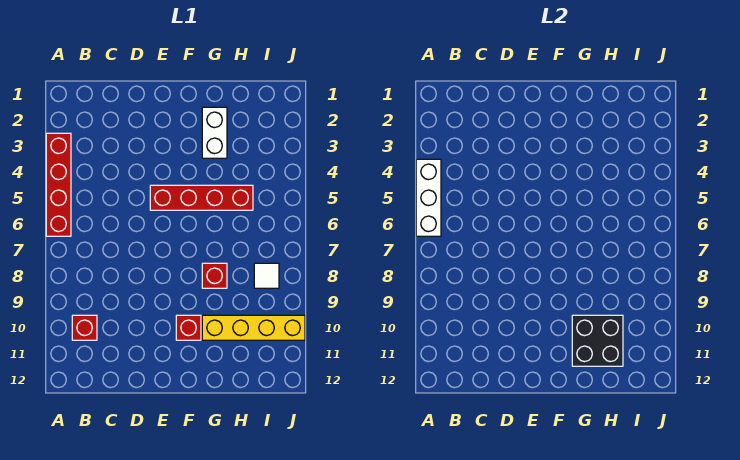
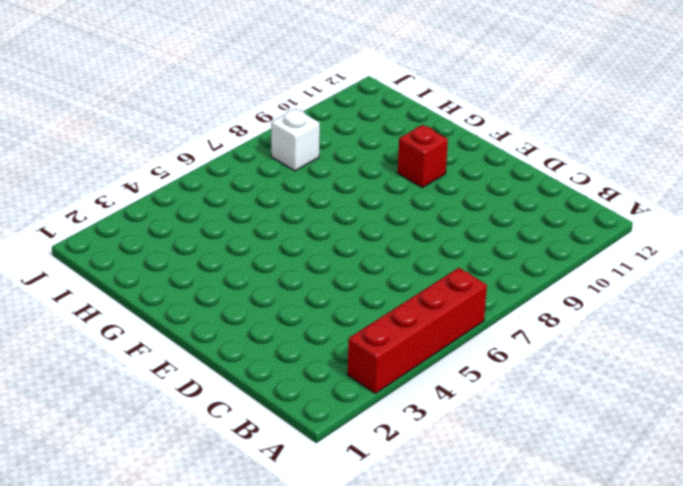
white 1x1 brick [271,109,320,171] -> white 1x1 tile [254,263,279,288]
none -> red 1x1 brick [72,315,97,340]
none -> red 1x4 brick [150,185,253,210]

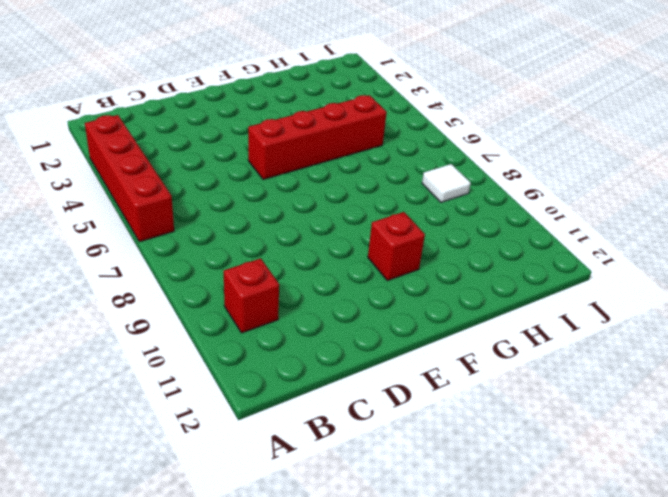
none -> white 1x2 brick [202,107,227,158]
none -> red 1x1 brick [202,263,227,288]

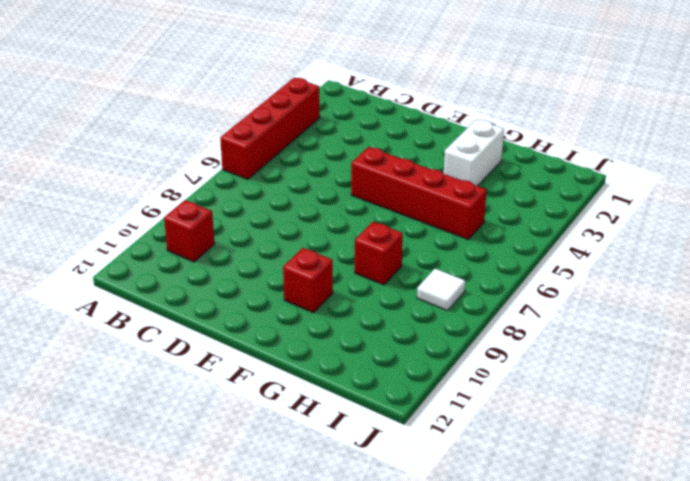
none -> yellow 1x4 brick [202,315,305,340]
none -> white 1x3 brick [416,159,441,236]

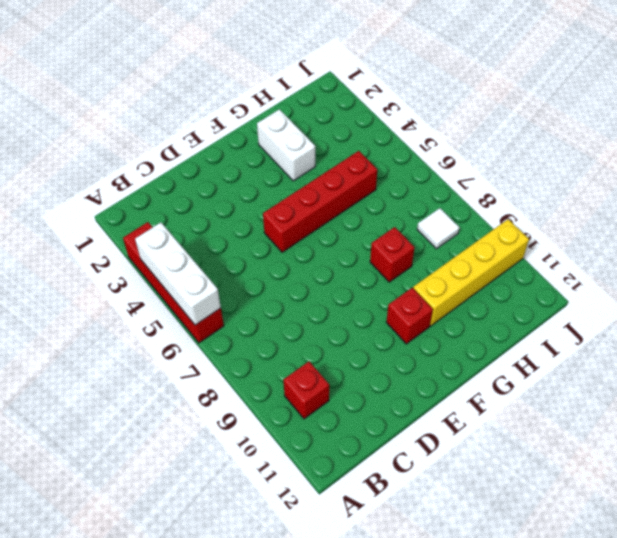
none -> black 2x2 brick [572,315,623,366]

